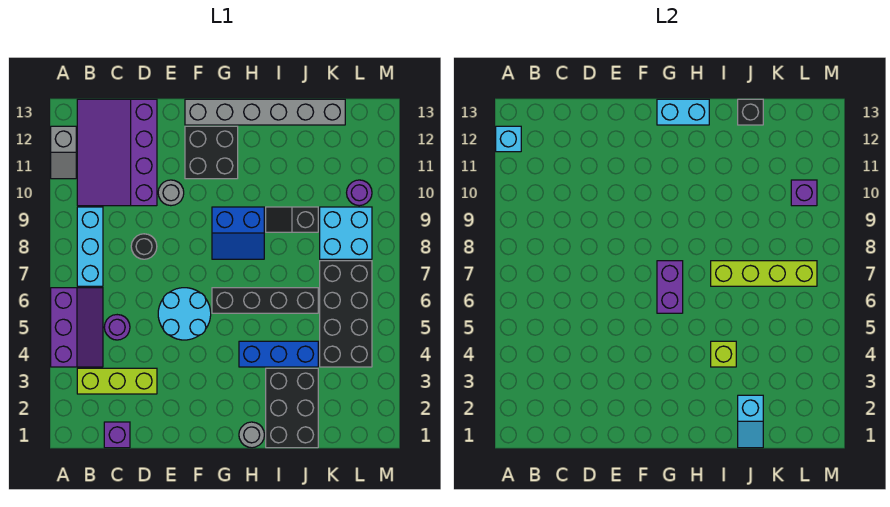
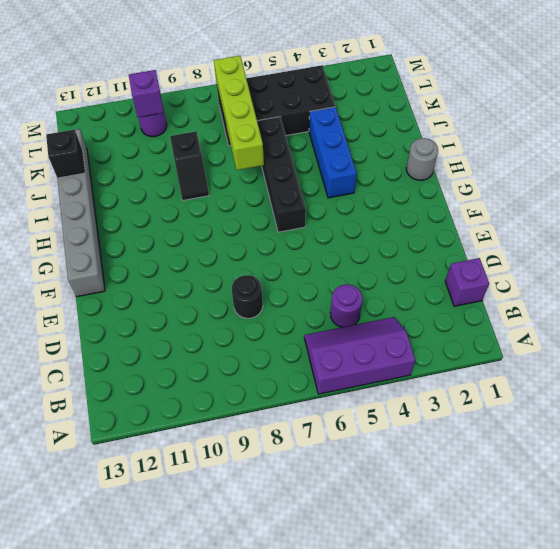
none -> grey 1x2 slope [51,126,76,179]
none -> lime 1x3 brick [77,368,157,394]
none -> cyan 1x3 brick [77,207,103,286]

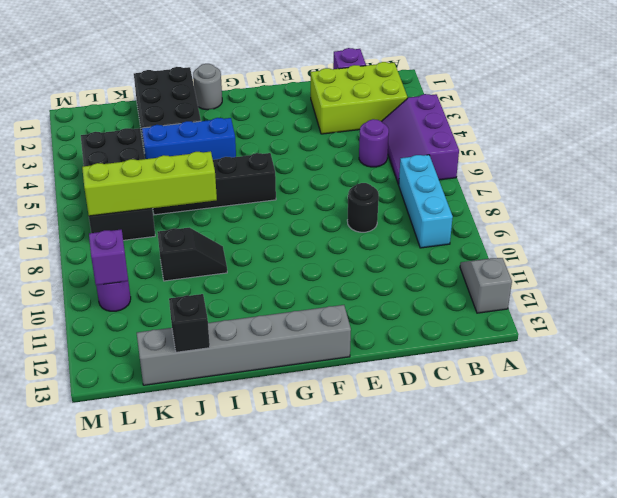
lime 2x3 brick [311,62,407,134] -> lime 1x3 brick [77,368,157,394]
none -> purple 3x4 slope [77,99,157,206]
none -> cyan 2x2 round brick [158,288,211,340]
none -> grey 1x1 round brick [158,180,184,206]

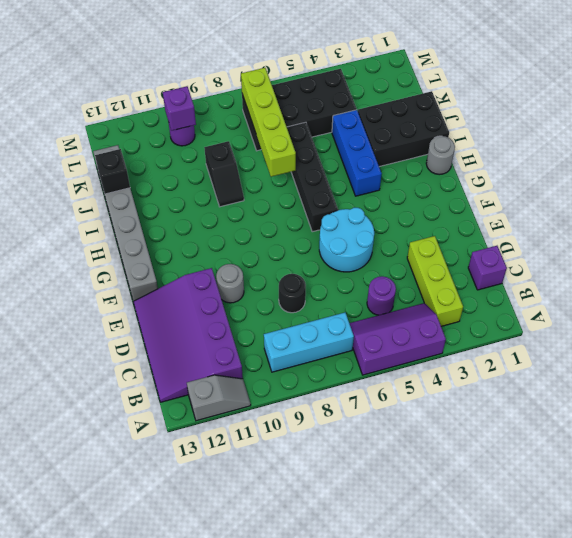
purple 3x4 slope [133,268,243,402] -> purple 3x4 slope turned to [77,99,157,206]
none -> black 2x2 brick [185,126,238,179]
none -> blue 2x2 slope [212,207,264,259]
none -> cyan 2x2 brick [320,207,372,259]

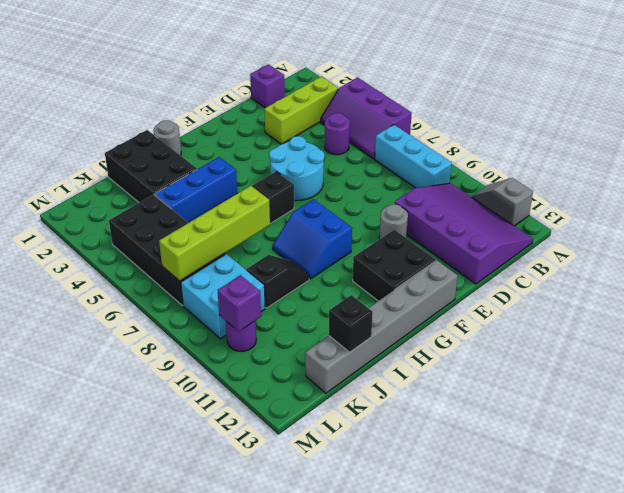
blue 2x2 slope [273,199,352,279] -> blue 2x2 slope turned to [212,207,264,259]
none -> black 1x1 round brick [131,234,157,259]
none -> cyan 1x1 brick [496,126,521,152]
none -> purple 1x2 brick [657,261,683,313]

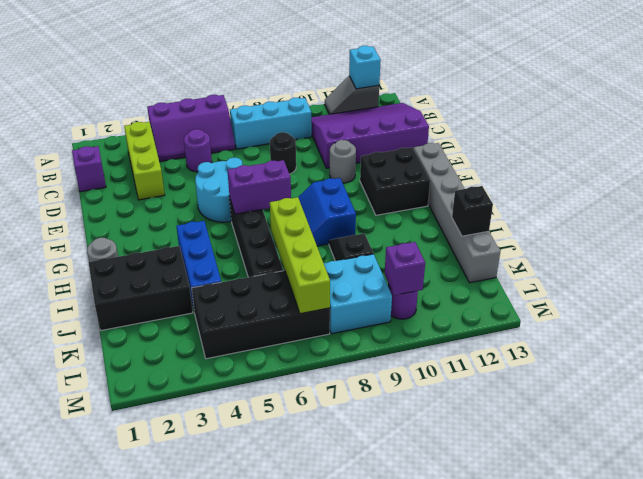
none -> cyan 1x2 brick [657,99,709,125]
none -> lime 1x1 brick [711,341,736,367]
none -> cyan 1x2 slope [738,395,763,448]

